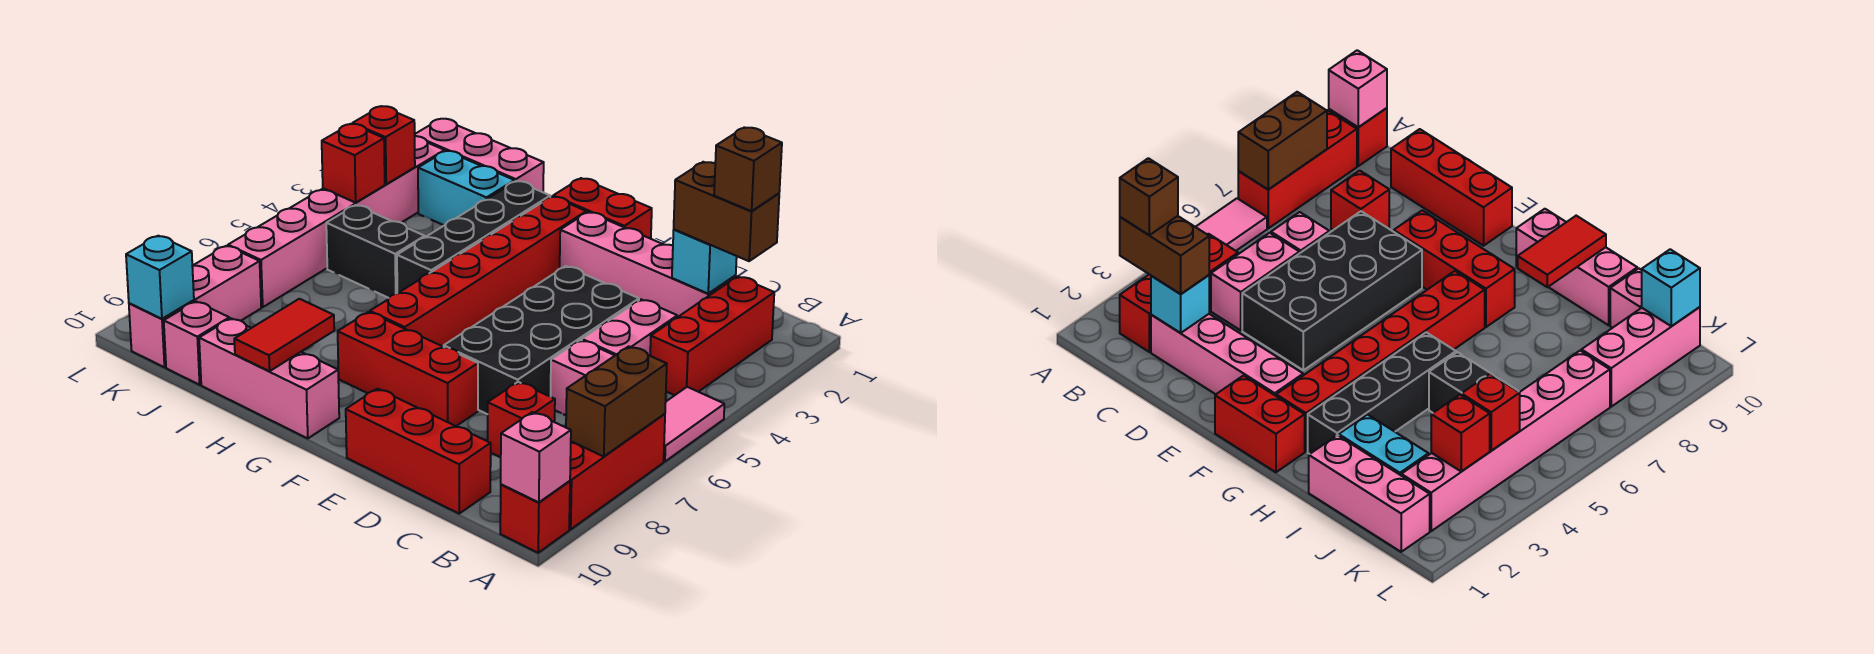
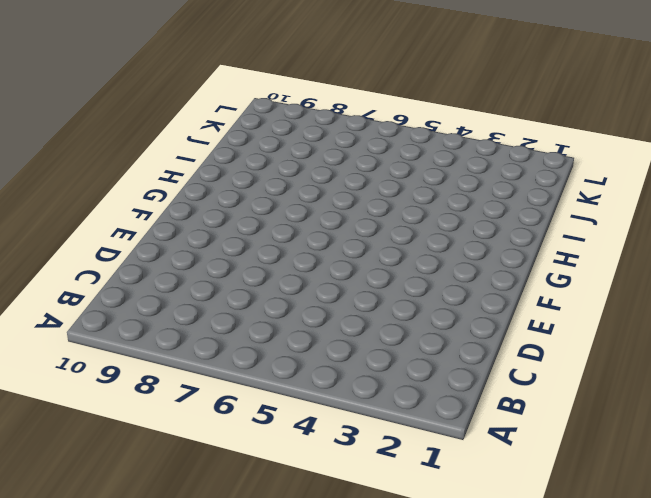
none -> pink 1x2 tile [664,387,724,462]
none -> red 1x3 brick [569,414,665,529]
none -> red 1x1 brick [500,481,570,553]
none -> red 1x3 brick [650,276,774,395]

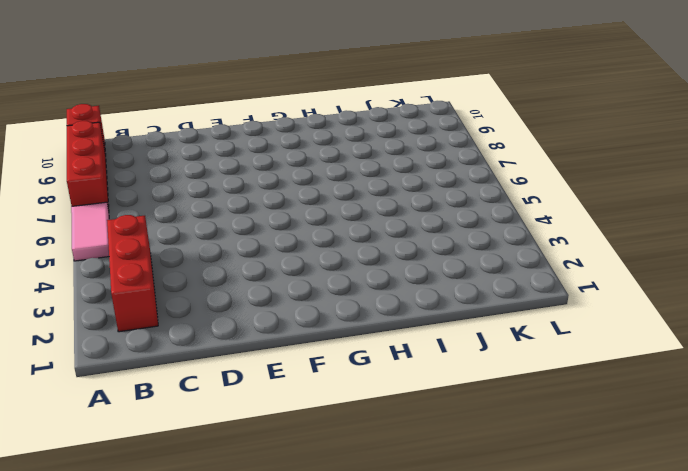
none -> pink 1x4 brick [560,212,736,317]
none -> pink 1x2 brick [582,299,677,356]
none -> pink 1x1 brick [551,340,615,415]
none -> red 1x1 brick [487,382,555,457]

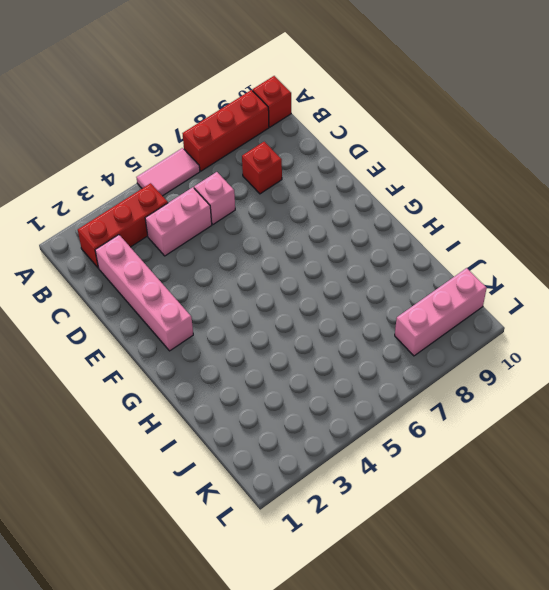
none -> red 1x3 brick [346,389,491,513]
none -> black 2x4 brick [444,266,639,414]
none -> red 1x3 brick [338,312,478,426]
none -> red 1x2 brick [553,178,652,239]

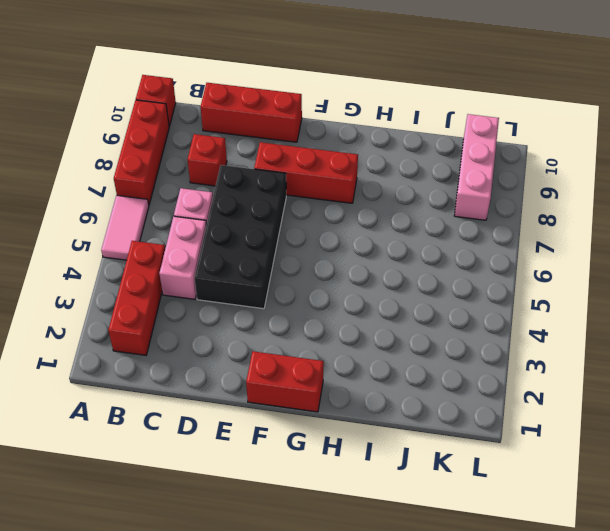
none -> pink 1x4 brick [560,212,736,317]
none -> red 1x6 brick [370,196,586,347]
none -> pink 1x3 brick [199,318,339,438]
none -> black 1x4 brick [397,181,550,293]

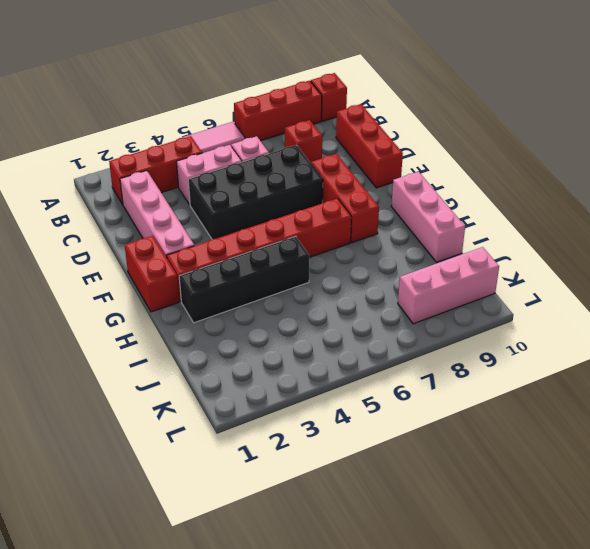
none -> pink 1x3 brick [415,119,544,192]
none -> cyan 1x2 brick [418,151,515,225]
none -> black 1x2 brick [326,205,425,298]
none -> pink 1x1 brick [164,301,229,385]

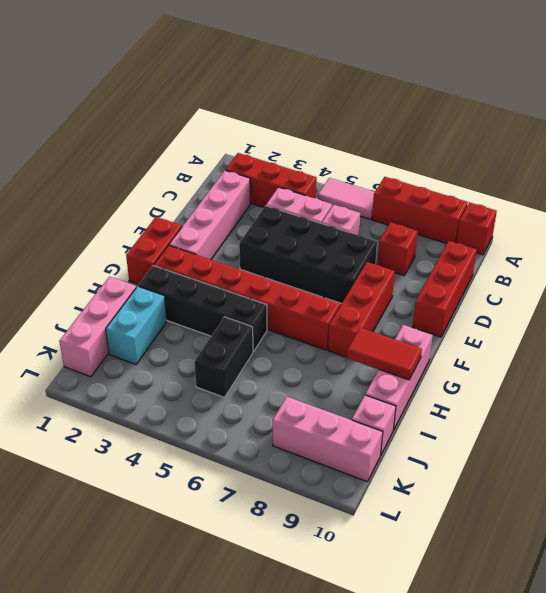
none -> pink 1x6 brick [228,136,445,307]
none -> brown 1x2 brick [566,346,667,457]
none -> pink 1x1 brick [500,412,571,502]
none -> cyan 1x1 brick [672,229,737,293]

